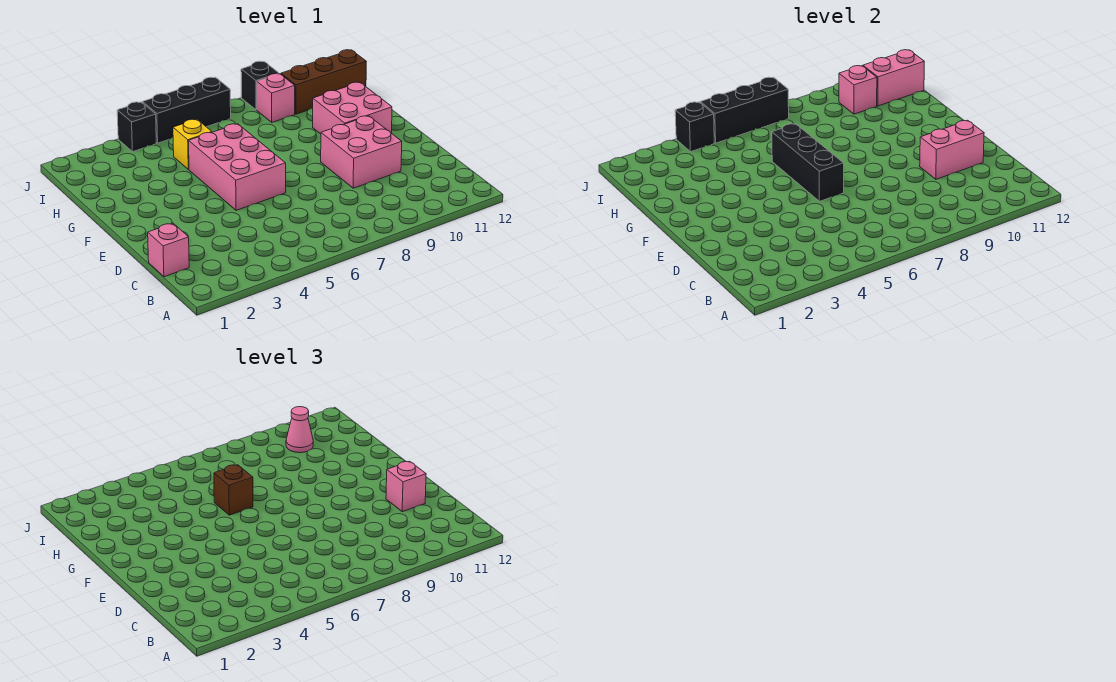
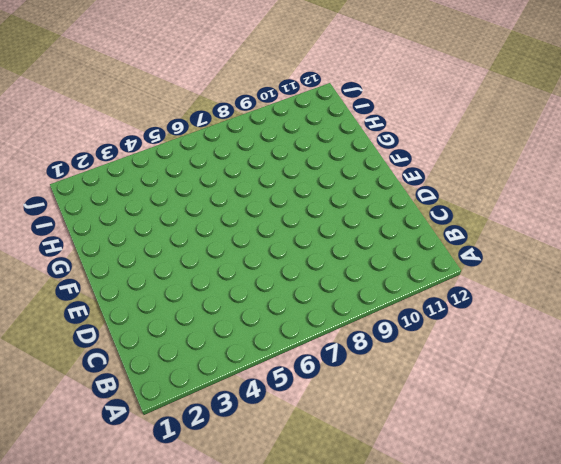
none -> pink 1x1 brick [148,223,189,277]
none -> pink 2x2 brick [321,116,402,188]
none -> pink 2x3 brick [189,124,286,210]

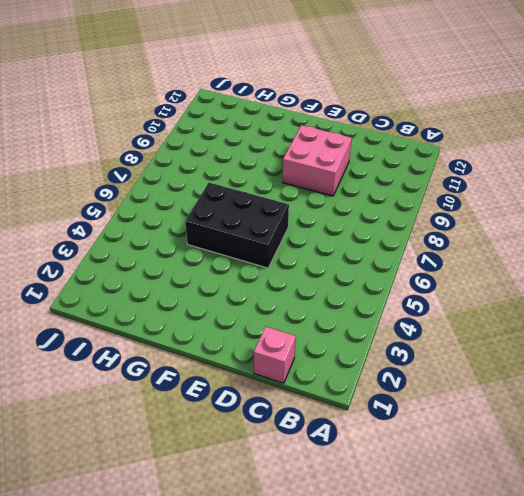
black 2x3 brick [185,183,289,268] -> pink 2x3 brick [189,124,286,210]
none -> pink 2x2 brick [313,82,392,134]
none -> yellow 1x1 brick [173,119,212,169]
none -> pink 1x1 brick [257,74,295,122]

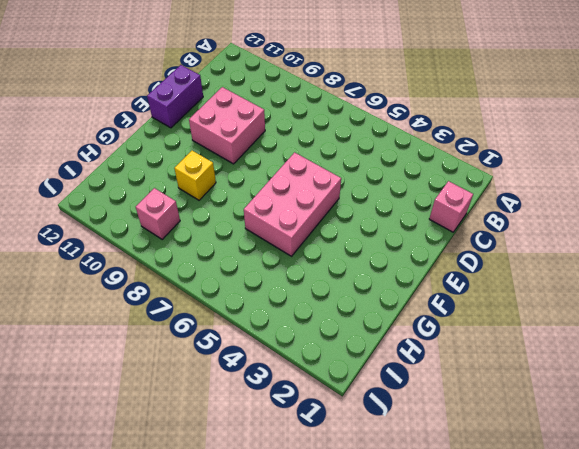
purple 1x2 brick [147,65,203,128] -> none
yellow 1x1 brick [174,151,216,200] -> yellow 1x1 brick moved to [173,119,212,169]
none -> pink 2x2 brick [313,82,392,134]
none -> brown 1x3 brick [281,50,366,114]
none -> black 1x1 brick [117,102,156,151]

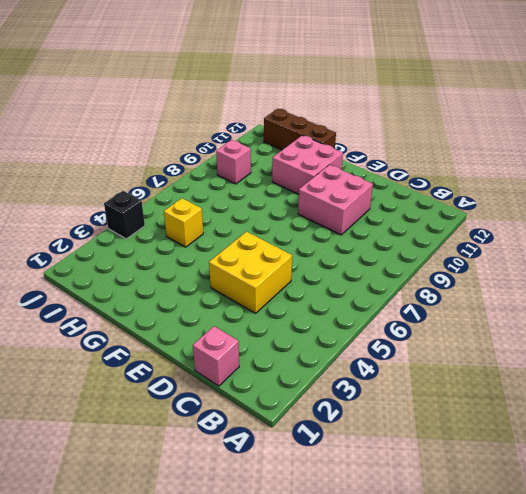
yellow 2x2 brick [209,232,292,313] -> pink 2x3 brick [189,124,286,210]
brown 1x3 brick [264,109,336,150] -> brown 1x3 brick turned to [281,50,366,114]
none -> black 1x3 brick [143,77,231,143]
none -> black 1x1 brick [241,61,279,110]
none -> pink 1x2 brick [920,120,984,179]

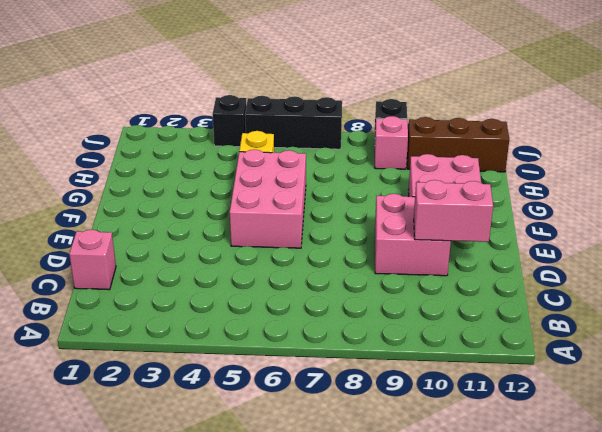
none -> black 1x3 brick [772,124,844,201]
none -> pink 1x1 brick [839,66,877,114]
none -> pink 1x2 brick [863,50,924,106]

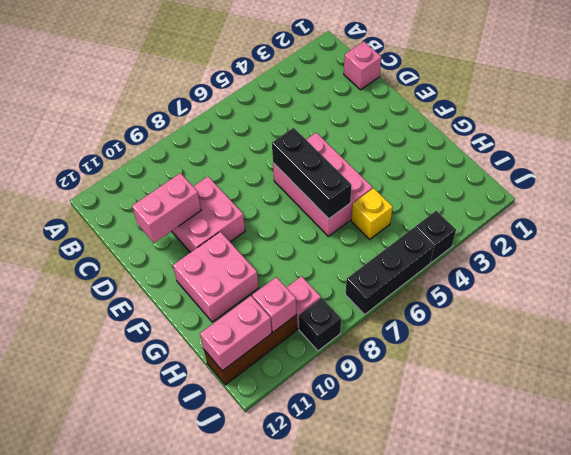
none -> black 1x1 brick [675,102,714,151]
none -> black 1x3 brick [701,77,789,143]
none -> pink 1x1 brick [386,461,426,512]

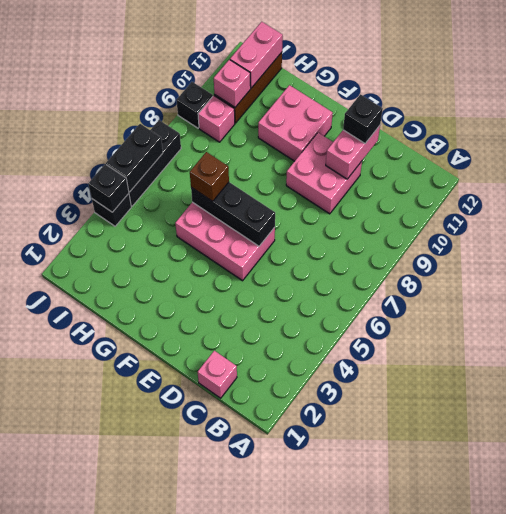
black 1x1 brick [343,94,383,143] -> pink 1x1 brick [386,461,426,512]
black 1x2 brick [106,124,163,192] -> black 1x3 brick [701,77,789,143]
none -> yellow 1x1 brick [173,119,212,169]
none -> pink 1x1 cone [286,407,313,453]

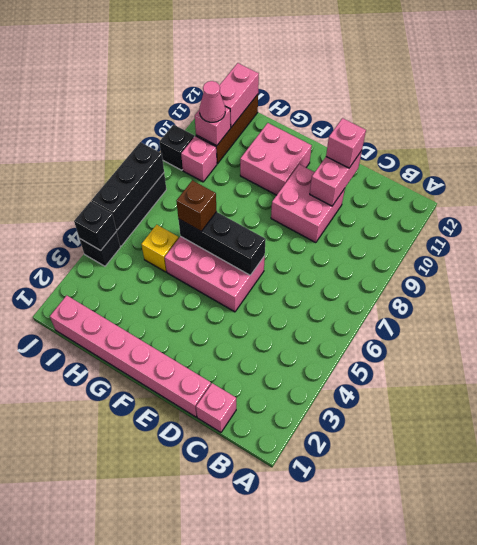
pink 1x6 brick [50,295,211,417] -> none

